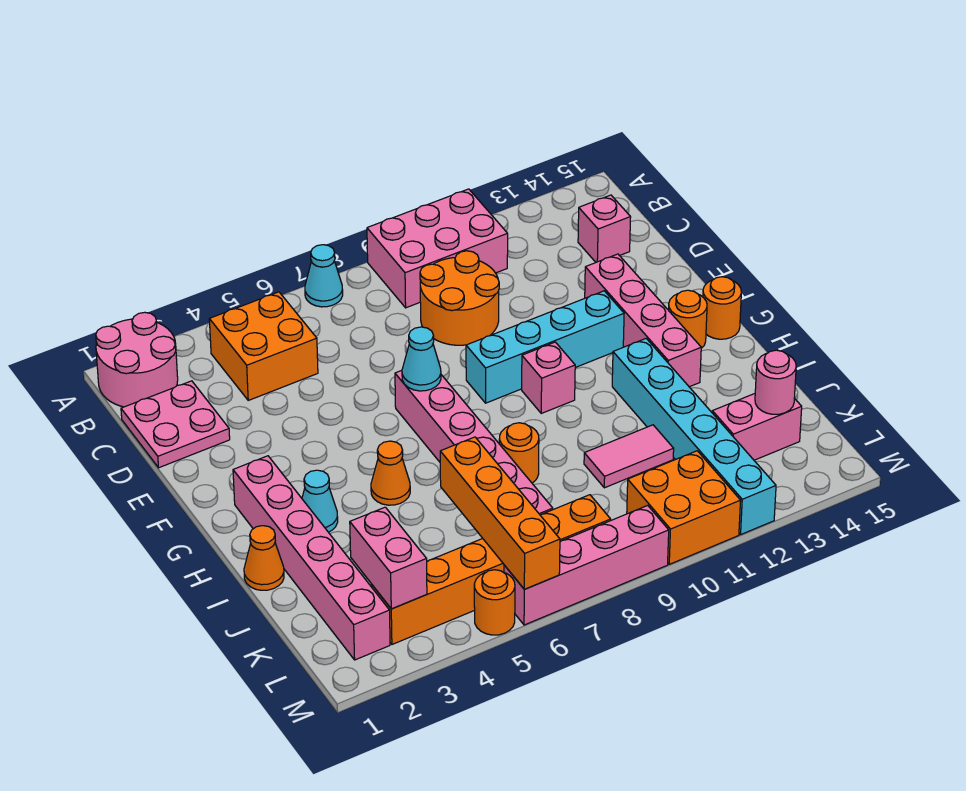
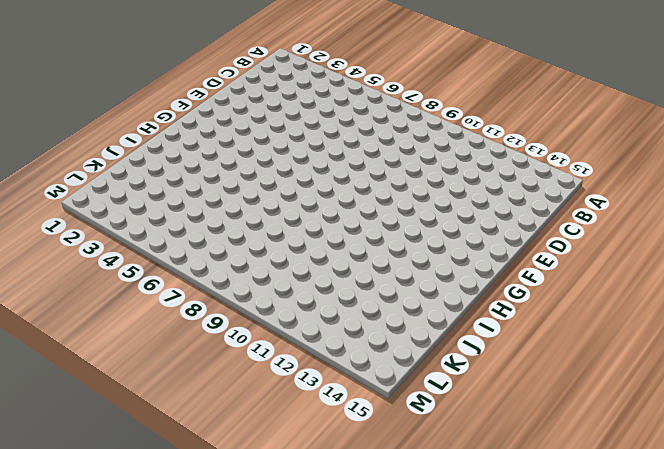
none -> pink 2x2 round brick [96,312,178,407]
none -> cyan 1x1 cone [305,245,343,307]
none -> pink 2x3 brick [367,189,508,308]

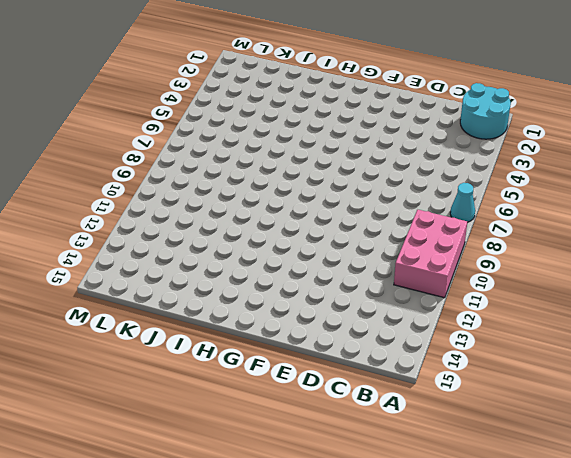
cyan 2x2 round brick [460,83,511,139] -> pink 2x2 round brick [96,312,178,407]
none -> orange 2x2 brick [209,292,318,400]
none -> pink 2x2 plate [121,381,230,468]
none -> orange 2x2 round brick [420,251,499,345]

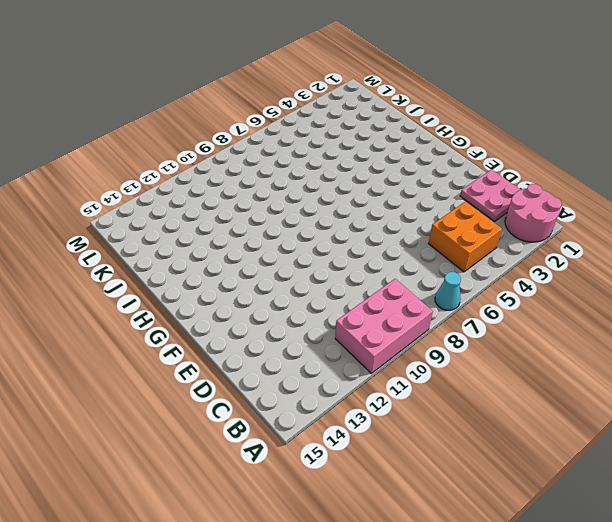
none -> orange 2x2 round brick [420,251,499,345]
none -> pink 1x1 brick [578,195,631,262]
none -> pink 1x4 brick [585,254,701,387]

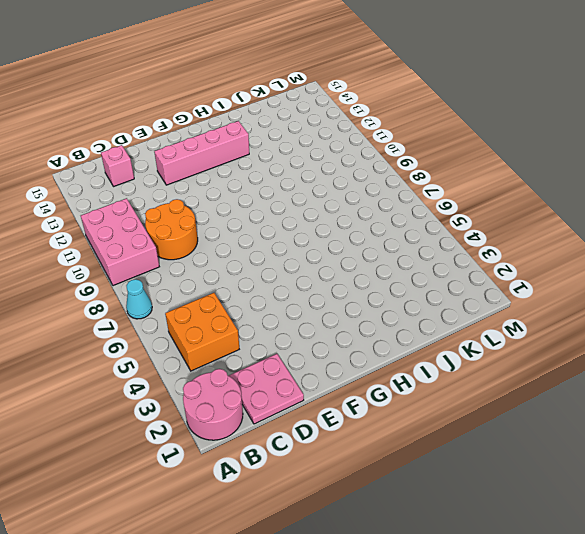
none -> pink 1x6 brick [395,370,553,515]
none -> cyan 1x4 brick [466,291,624,403]
none -> pink 1x6 brick [233,456,390,660]

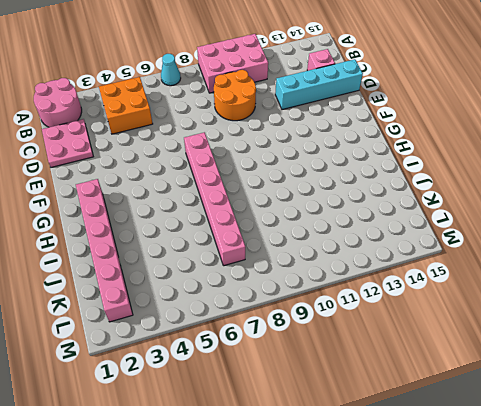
cyan 1x4 brick [275,59,363,110] -> cyan 1x4 brick moved to [466,291,624,403]
none -> pink 1x4 brick [585,254,701,387]
none -> pink 1x1 brick [522,342,575,413]
none -> orange 1x1 round brick [669,290,707,348]

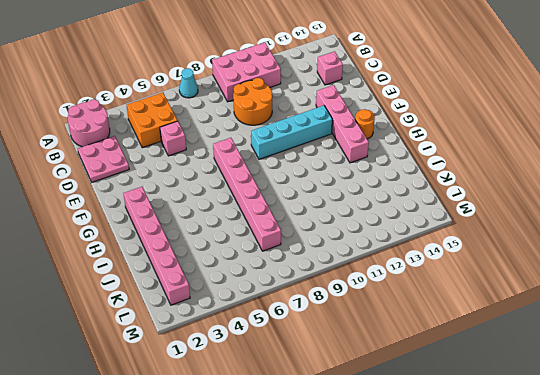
pink 1x1 brick [160,121,186,156] -> pink 1x1 brick moved to [522,342,575,413]
none -> orange 1x1 round brick [703,277,741,339]
none -> cyan 1x1 cone [302,470,338,532]
none -> orange 1x1 cone [371,441,410,505]

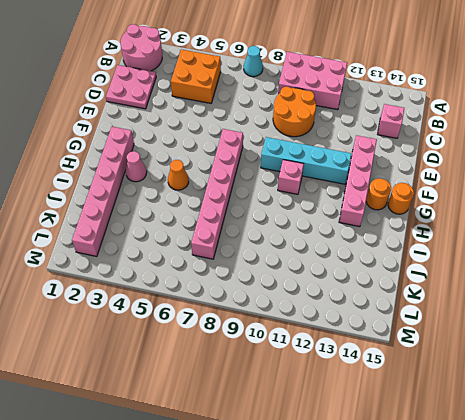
pink 1x1 cone [126,151,147,182] -> cyan 1x1 cone [302,470,338,532]
none -> cyan 1x6 brick [612,339,776,534]
none -> orange 1x1 cone [244,526,284,590]
none -> orange 1x1 round brick [499,423,539,483]

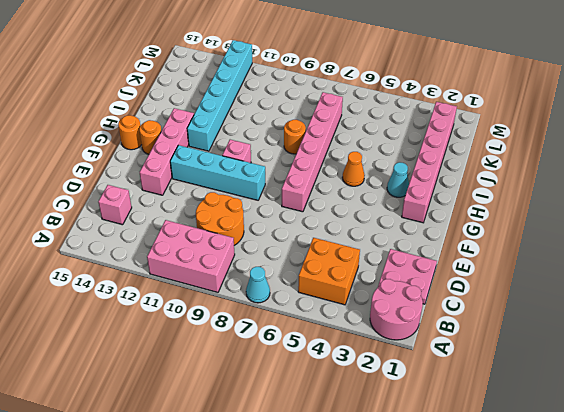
none -> orange 1x1 cone [244,526,284,590]
none -> pink 1x2 tile [584,425,674,488]
none -> pink 1x2 brick [712,394,802,460]

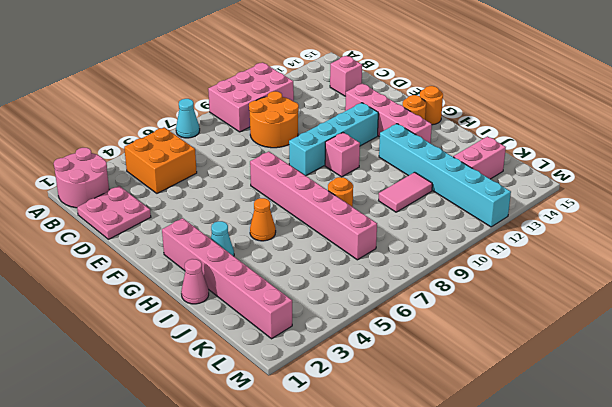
pink 1x1 cone [181,259,209,304] -> orange 1x1 cone [244,526,284,590]
none -> orange 1x6 brick [371,495,611,644]
none -> orange 2x2 brick [627,451,741,564]
none -> orange 1x1 round brick [474,570,515,635]

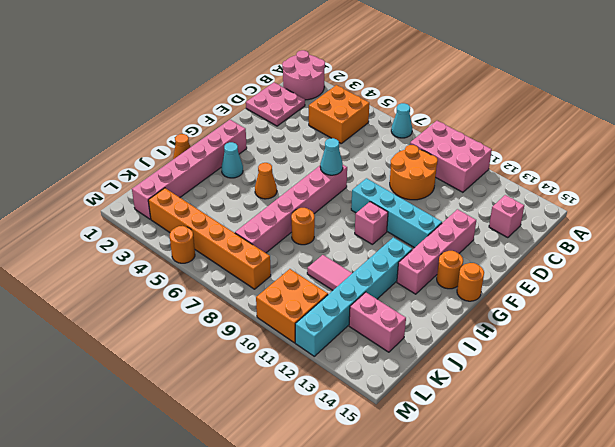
none -> pink 1x4 brick [504,505,669,625]
none -> orange 1x4 brick [440,437,560,589]
none -> pink 1x2 brick [350,507,427,609]

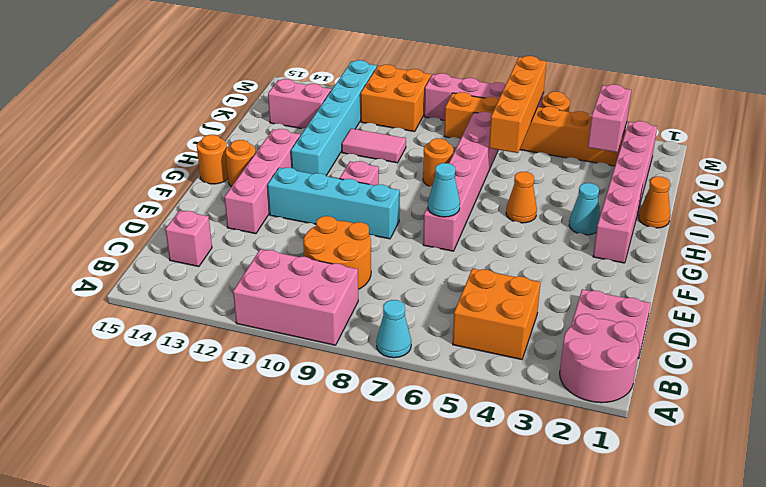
none -> pink 1x1 round brick [755,350,796,414]

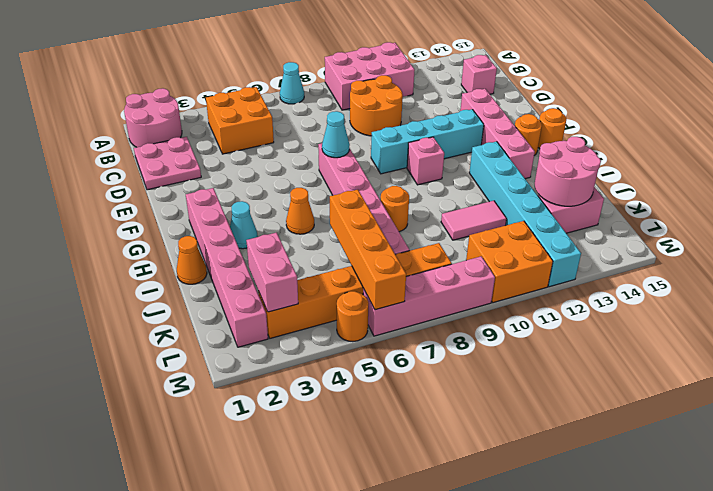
pink 2x2 round brick [535,137,601,206] -> pink 1x1 round brick [755,350,796,414]

